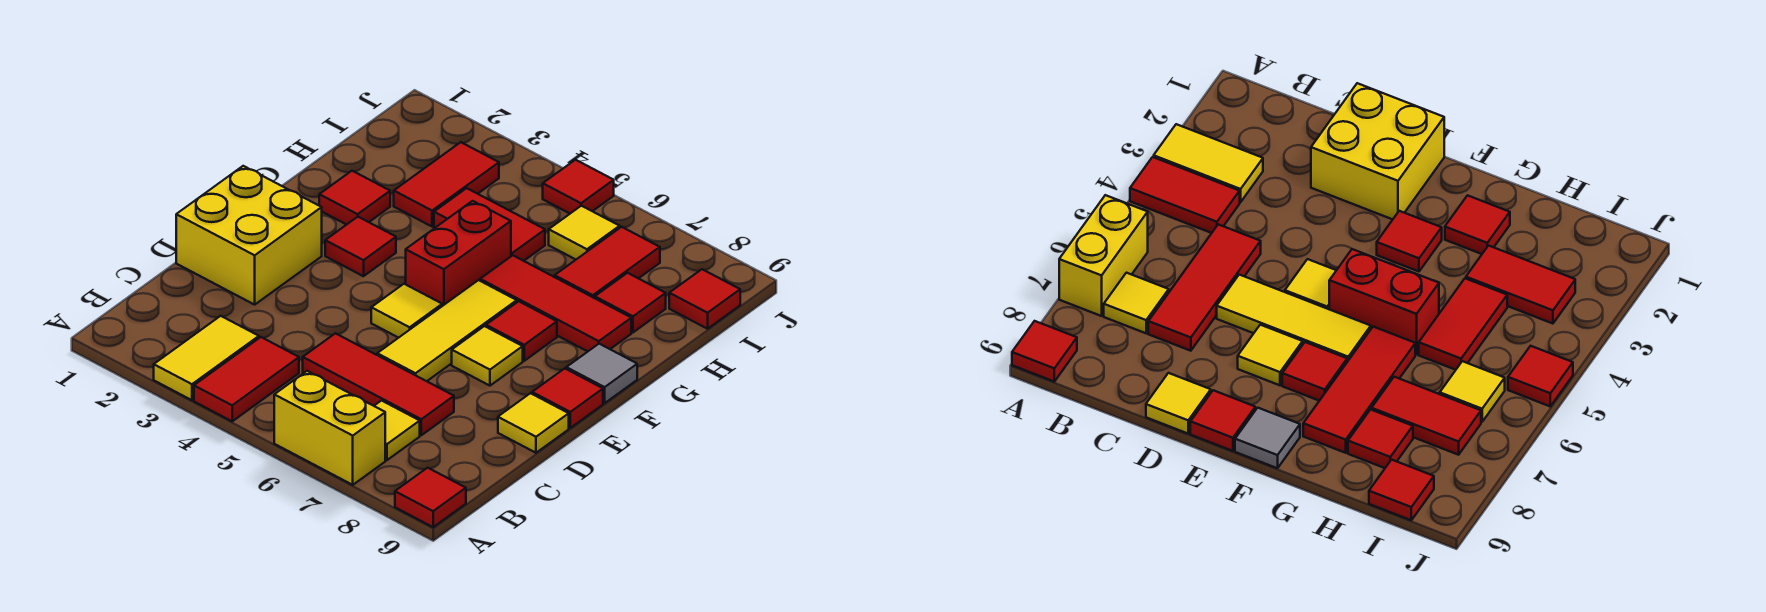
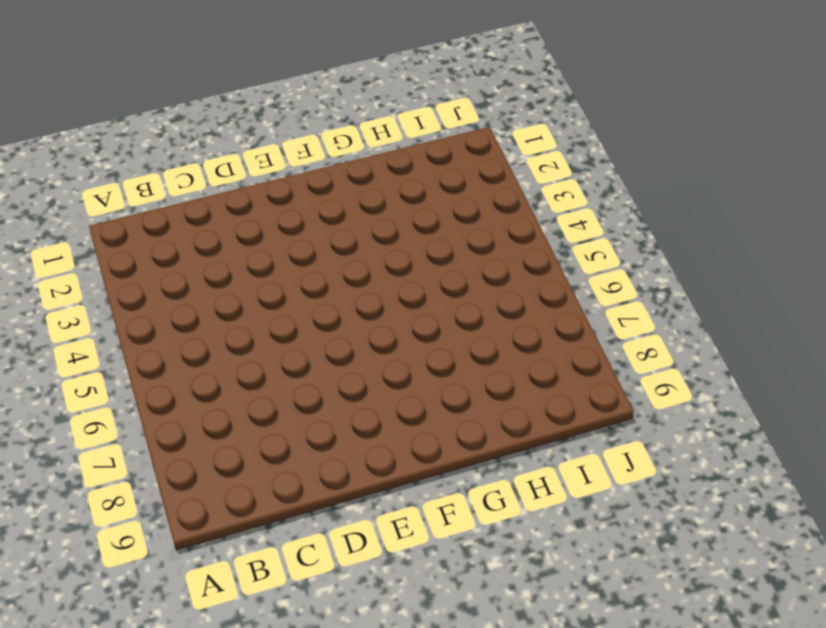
none -> yellow 1x2 tile [154,316,259,400]
none -> red 1x2 tile [194,337,299,421]
none -> yellow 1x2 brick [274,371,385,485]

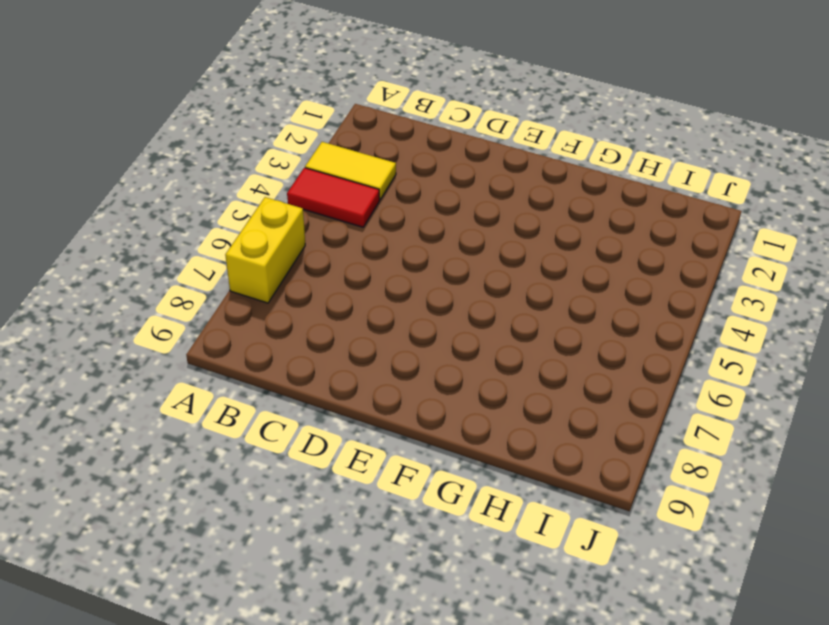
none -> red 1x1 tile [395,468,466,527]
none -> yellow 1x1 tile [374,401,420,460]
none -> red 1x3 tile [303,333,454,435]

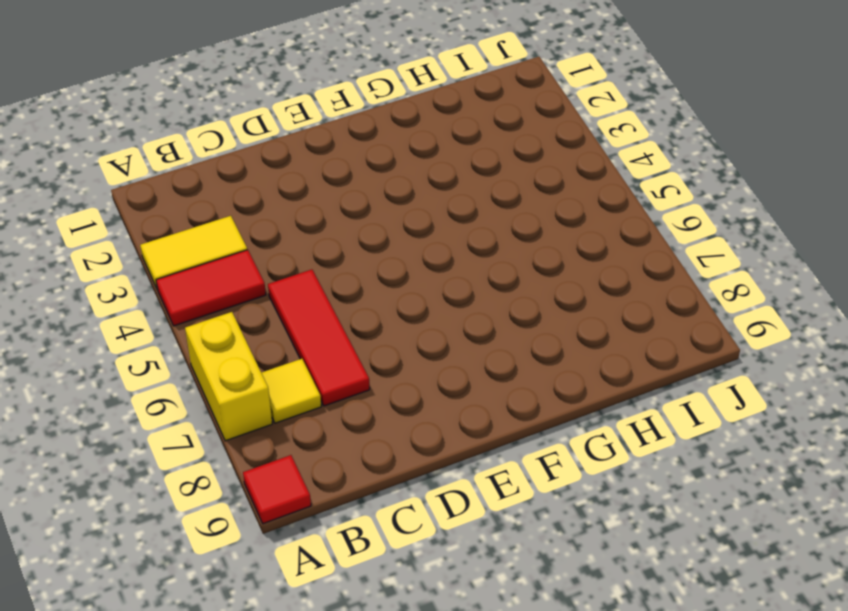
none -> yellow 2x2 brick [176,166,322,305]
none -> yellow 1x3 tile [377,280,517,381]
none -> yellow 1x1 tile [498,393,569,453]

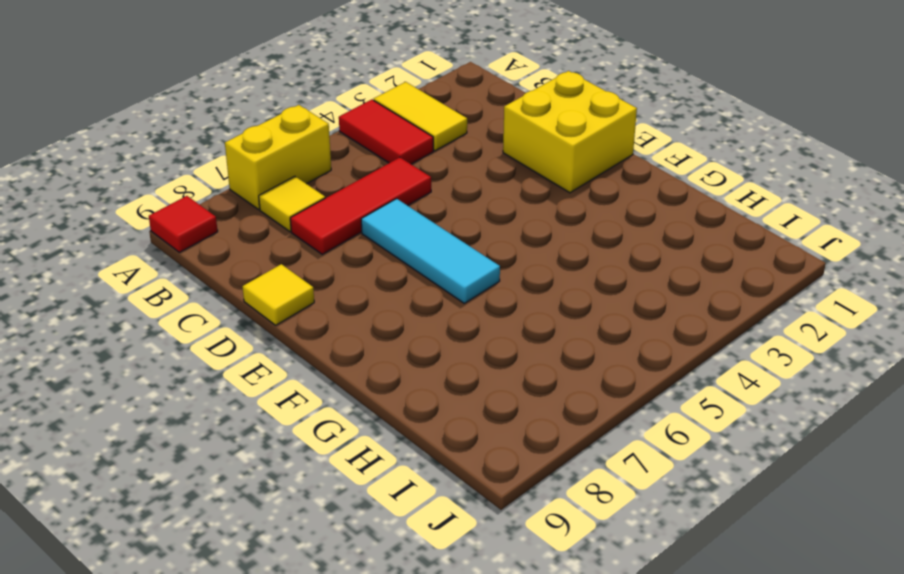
cyan 1x3 tile [361,199,500,303] -> yellow 1x3 tile [377,280,517,381]
none -> yellow 1x1 tile [371,284,442,338]
none -> yellow 1x1 tile [452,326,523,386]
none -> red 1x1 tile [532,369,603,428]

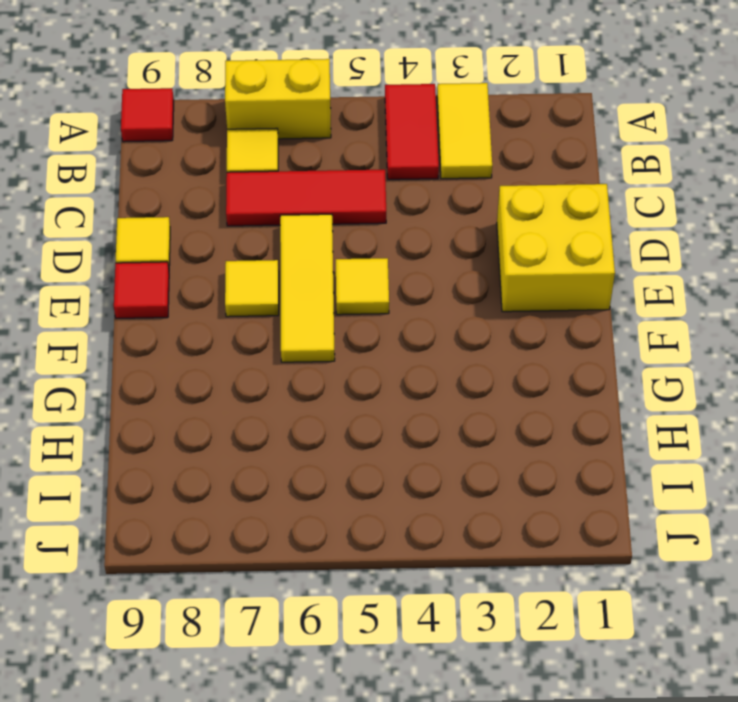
none -> red 1x1 tile [325,217,396,276]
none -> red 1x2 brick [406,201,511,306]
none -> red 1x1 tile [486,301,557,361]

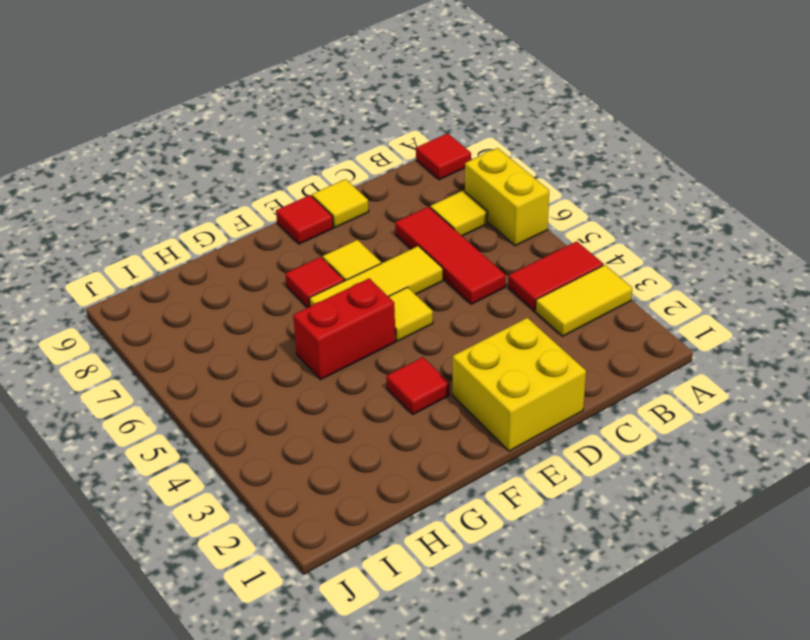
none -> grey 1x1 tile [566,344,637,403]
none -> red 1x1 tile [319,171,390,225]
none -> red 1x3 tile [480,255,631,351]

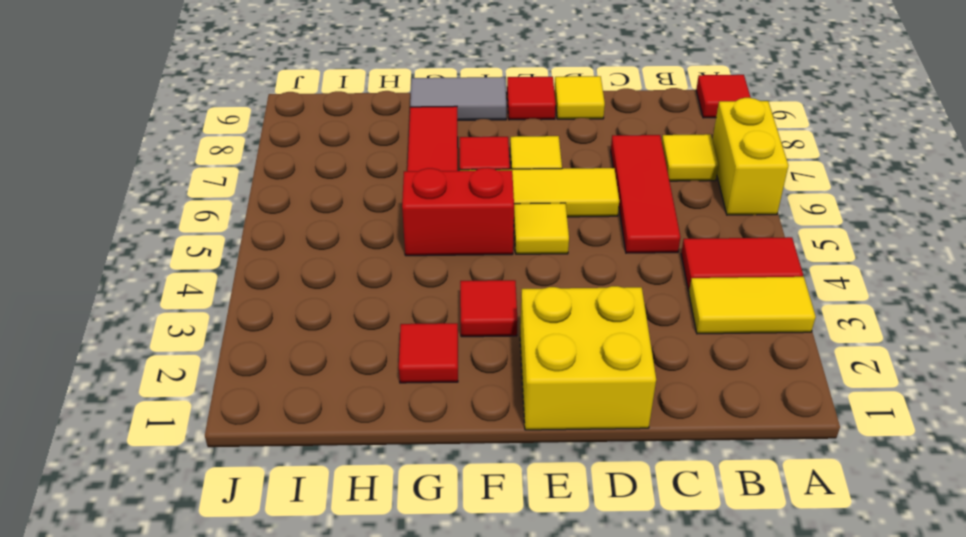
grey 1x2 tile [410,77,506,120] -> grey 1x1 tile [566,344,637,403]
none -> red 1x2 tile [394,142,499,227]
none -> red 1x2 tile [434,188,545,261]
none -> red 1x2 tile [555,227,660,298]

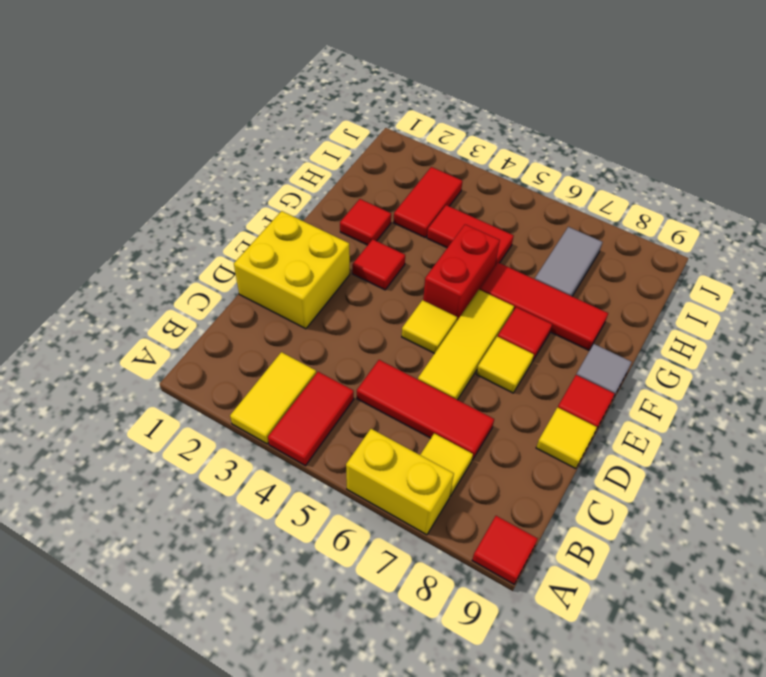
grey 1x2 tile [535,227,602,296] -> red 1x2 tile [555,227,660,298]
none -> red 1x1 tile [595,273,666,332]
none -> yellow 1x1 tile [549,206,620,259]
none -> red 1x1 tile [669,269,740,329]

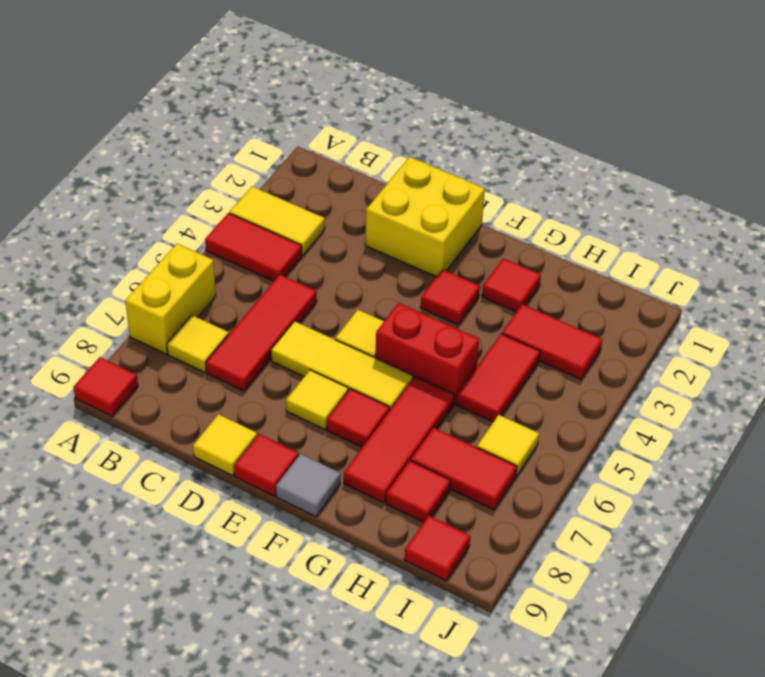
none -> red 1x1 tile [543,160,614,213]

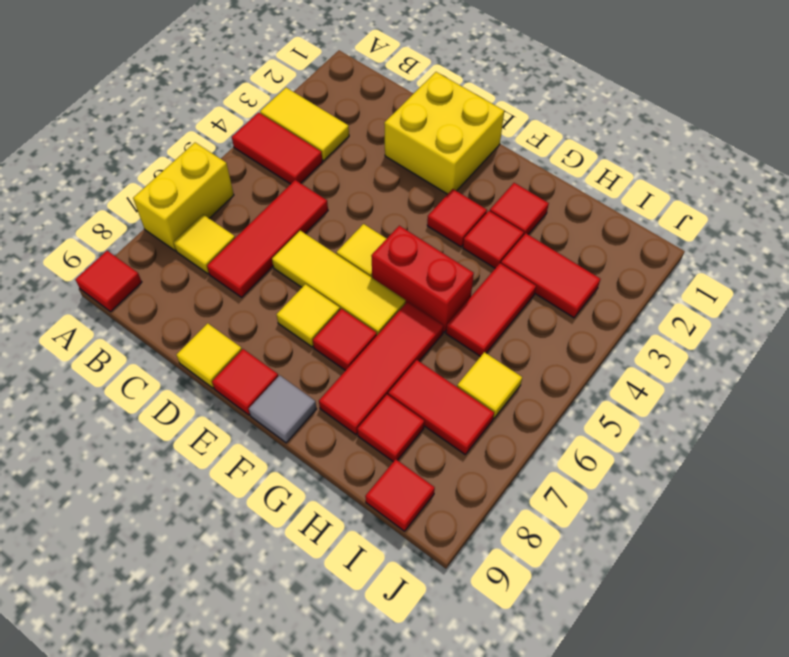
red 1x1 tile [463,211,524,268] -> red 1x1 tile moved to [543,160,614,213]

